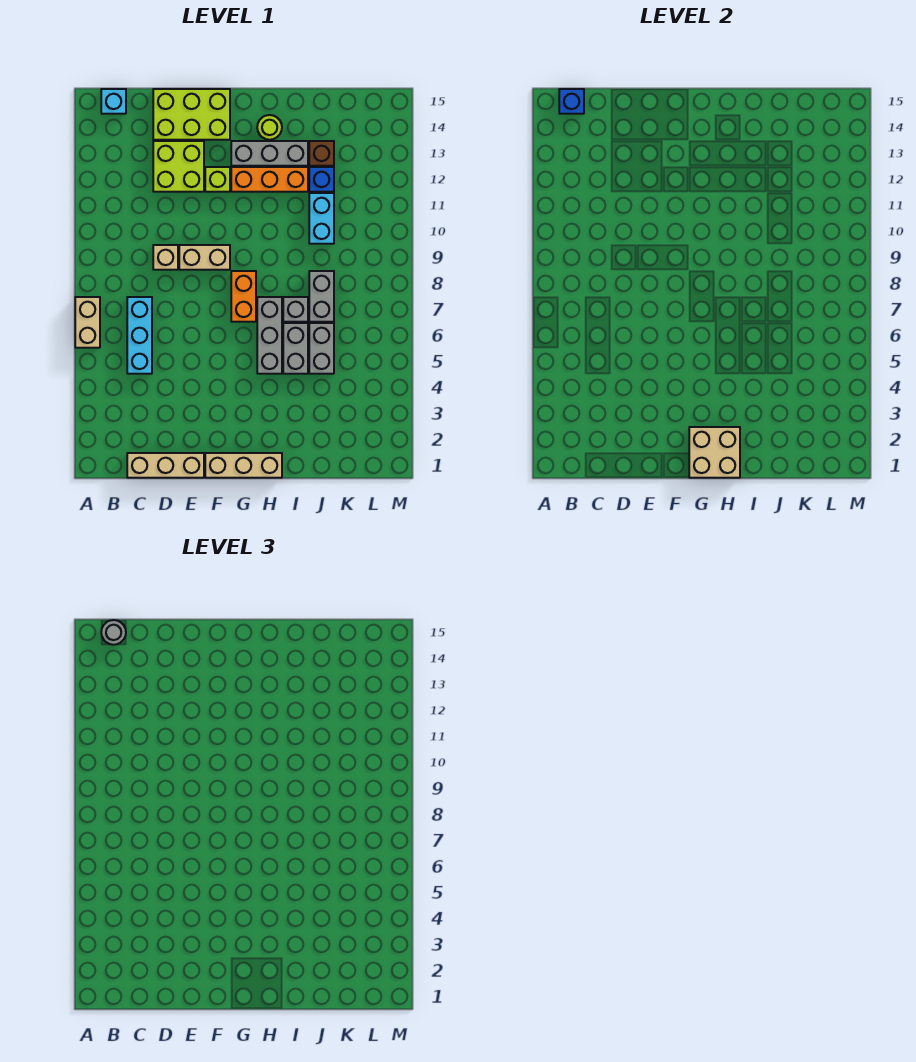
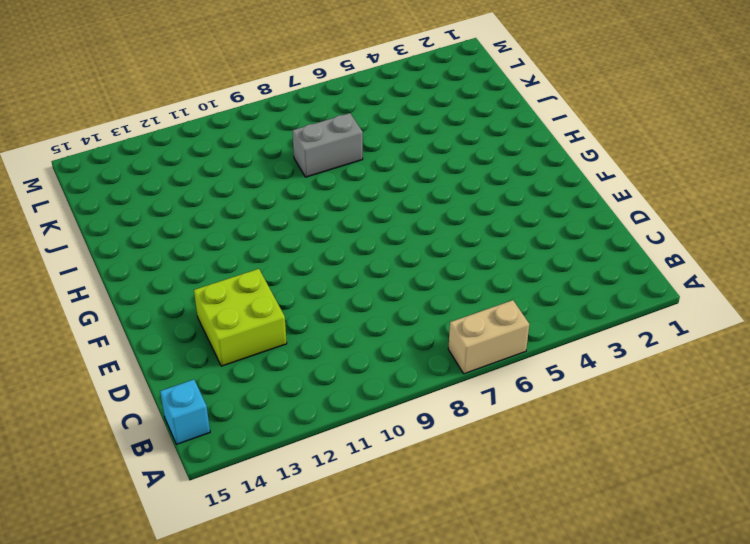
none -> tan 1x3 brick [127,453,204,478]
none -> cyan 1x3 brick [127,297,152,374]
none -> tan 1x1 brick [153,245,178,270]

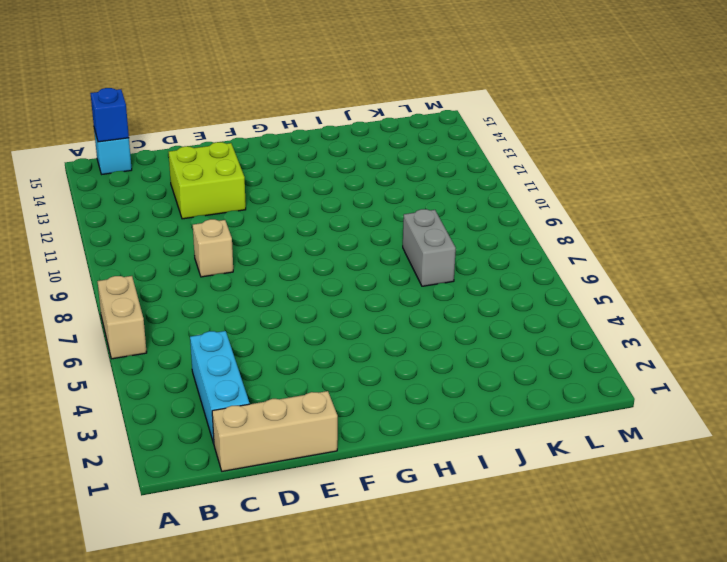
cyan 1x3 brick [190,331,250,443] -> cyan 1x3 brick moved to [127,297,152,374]
none -> lime 2x3 brick [153,89,230,140]
none -> tan 1x2 brick [179,245,230,270]
none -> tan 1x3 brick [205,453,282,478]

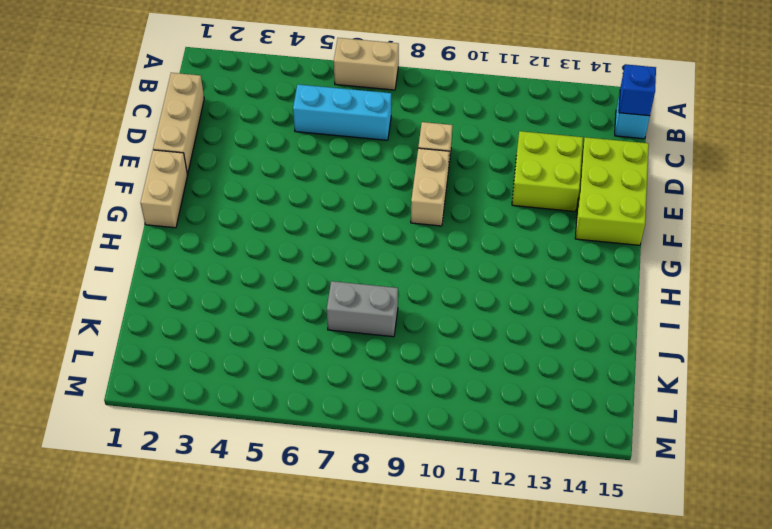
tan 1x2 brick [140,150,188,228] -> tan 1x3 brick [205,453,282,478]
none -> lime 1x1 brick [205,167,230,192]
none -> orange 1x2 brick [231,271,256,322]
none -> orange 1x3 brick [231,167,308,192]

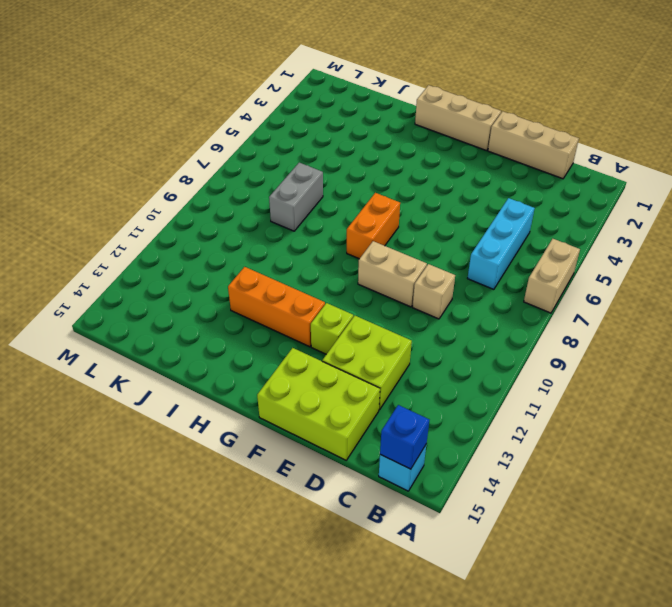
none -> grey 1x3 brick [231,141,308,166]
none -> grey 1x3 brick [257,297,282,374]
none -> lime 1x1 round brick [257,115,282,140]

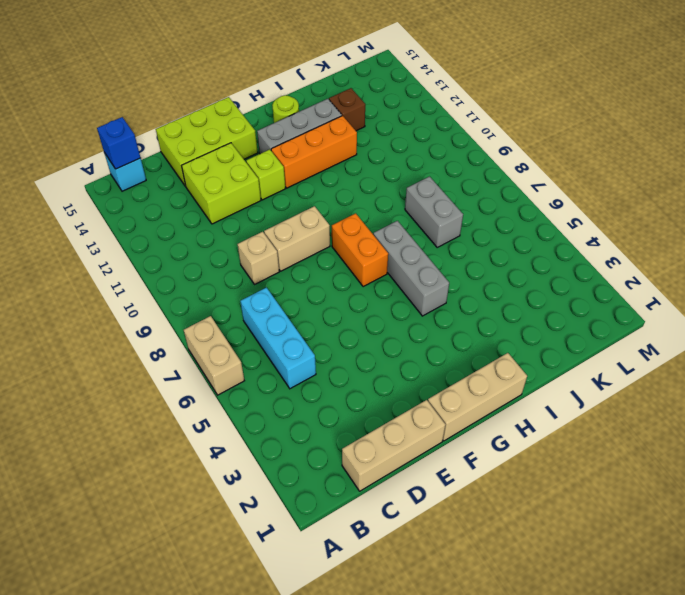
none -> grey 1x2 brick [283,323,308,374]
none -> grey 1x1 brick [283,297,308,322]
none -> grey 1x2 brick [309,323,334,374]

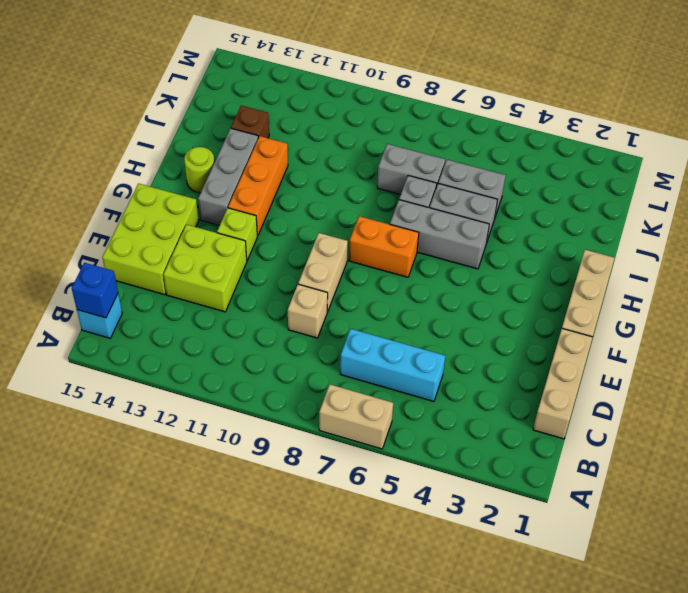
none -> cyan 1x2 brick [309,193,334,244]
none -> blue 1x1 brick [309,167,334,192]
none -> tan 2x2 brick [689,427,740,478]

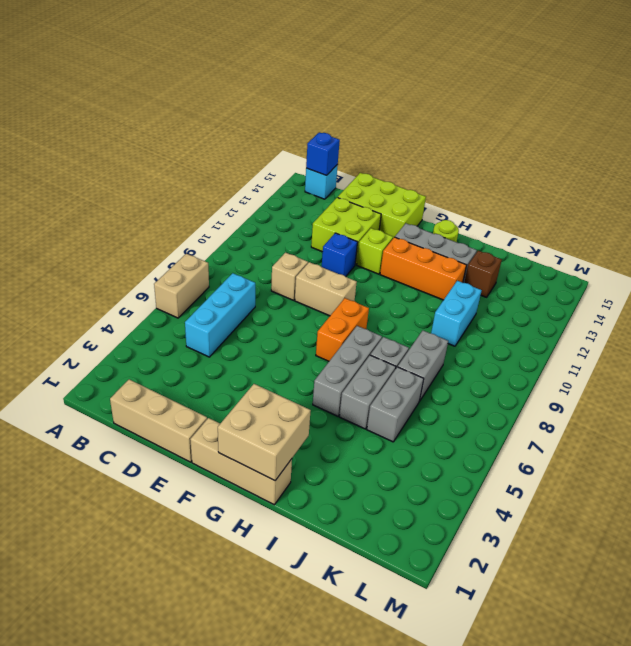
blue 1x1 brick [322,233,358,277] -> blue 1x1 brick moved to [309,167,334,192]
none -> grey 1x1 round brick [101,620,126,645]

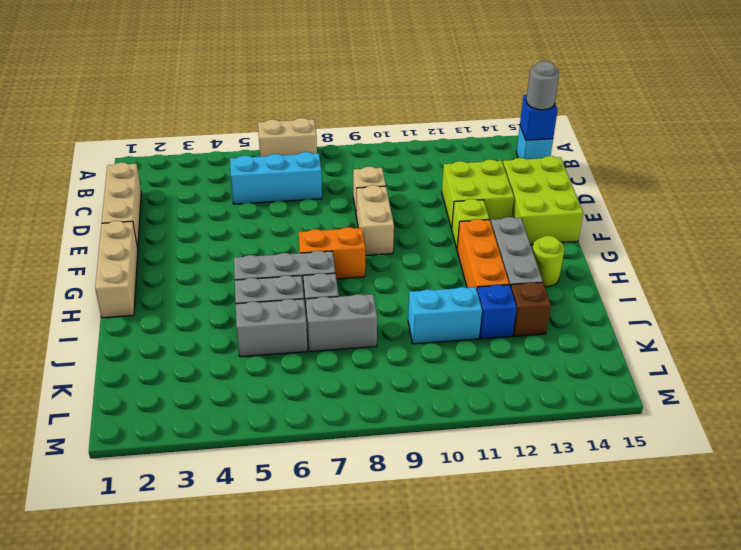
none -> tan 2x2 brick [689,427,740,478]

